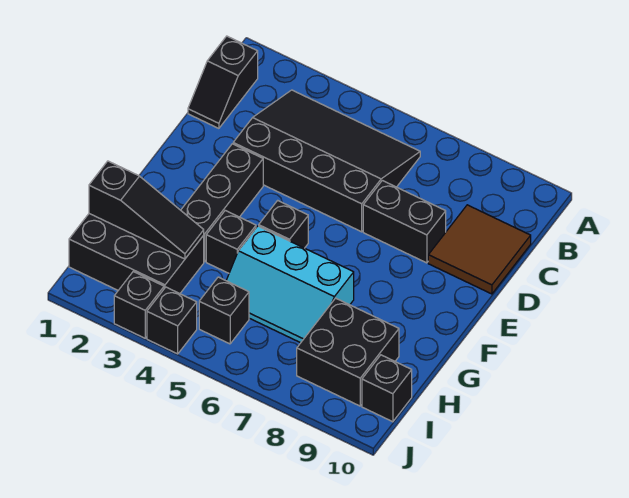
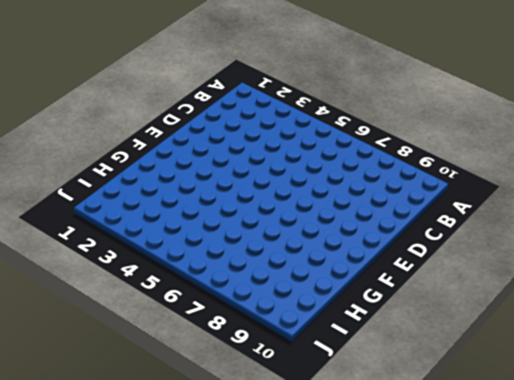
none -> black 1x2 slope [188,36,258,128]
none -> black 3x4 slope [233,90,420,232]
none -> brown 2x2 tile [428,205,531,294]

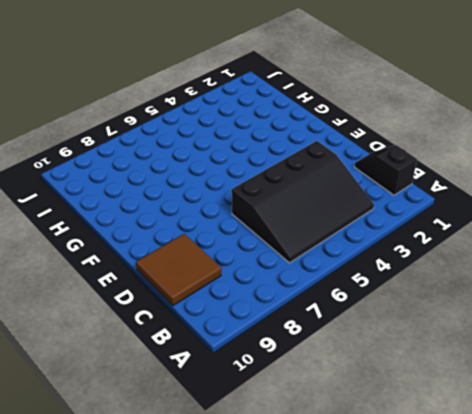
none -> black 1x2 brick [363,180,446,263]
none -> black 1x3 brick [181,144,263,262]
none -> black 1x1 brick [259,200,308,248]

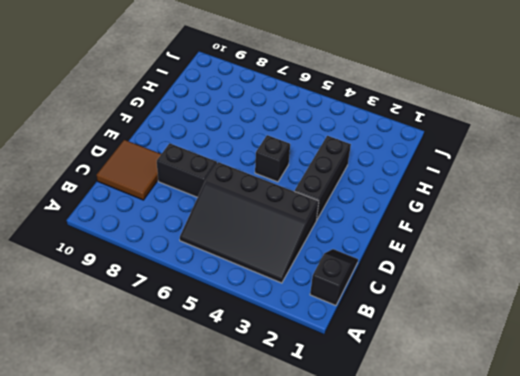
none -> black 1x1 brick [206,210,256,273]
none -> cyan 2x3 slope [226,226,354,343]
none -> black 2x3 brick [69,214,204,294]

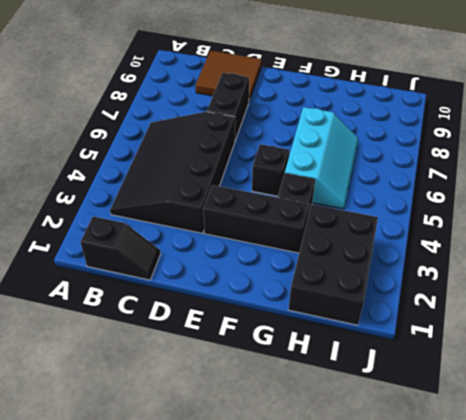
none -> black 2x2 brick [297,298,399,406]
none -> black 1x1 brick [199,277,249,344]
none -> black 1x1 brick [362,355,412,422]

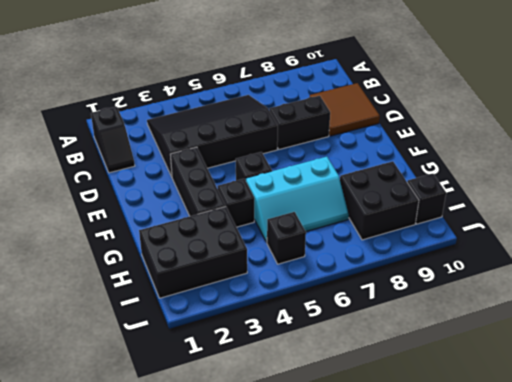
none -> black 1x1 brick [114,272,164,338]
none -> black 1x1 brick [147,287,197,354]
none -> black 1x3 slope [89,161,204,259]

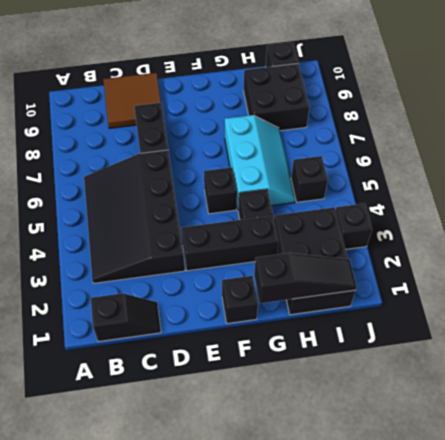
black 1x1 brick [222,276,258,324] -> black 1x1 brick moved to [147,287,197,354]
black 1x3 slope [254,253,357,303] -> black 1x3 slope turned to [89,161,204,259]

